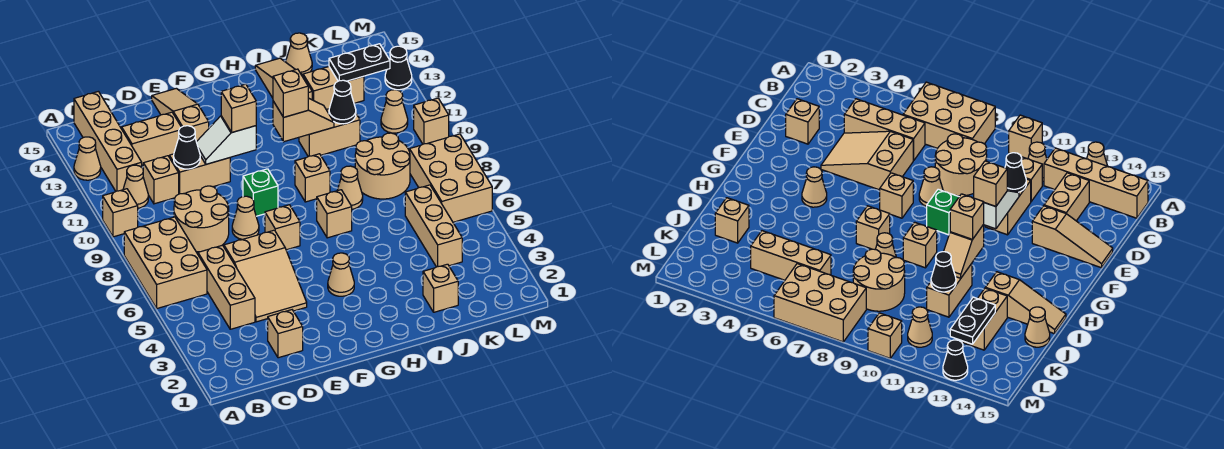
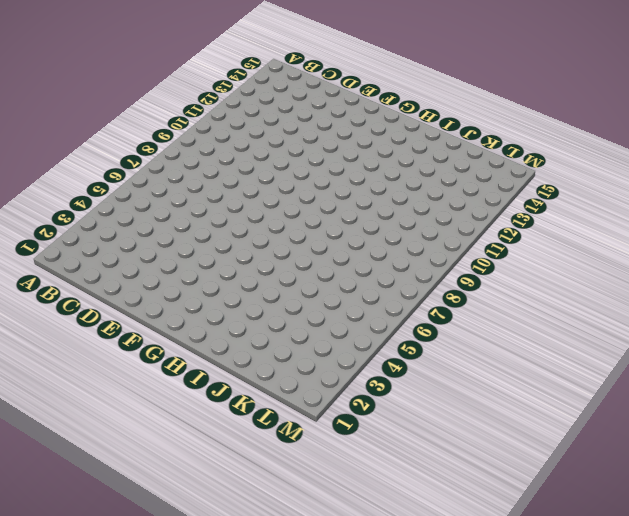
none -> tan 2x3 brick [124,217,207,308]
none -> tan 1x1 brick [103,189,138,237]
none -> tan 1x1 cone [74,137,101,180]
none -> tan 1x1 cone [123,165,148,208]

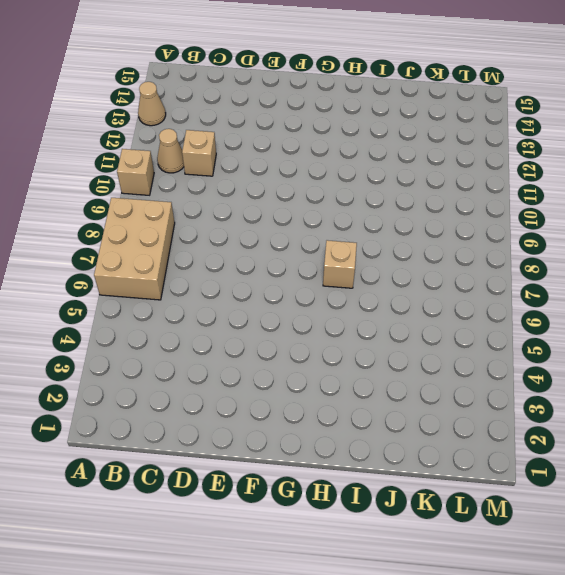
none -> tan 1x4 brick [74,91,142,191]
none -> tan 1x3 brick [198,245,255,329]
none -> tan 2x2 round brick [174,186,229,252]
none -> tan 1x2 brick [122,112,181,165]

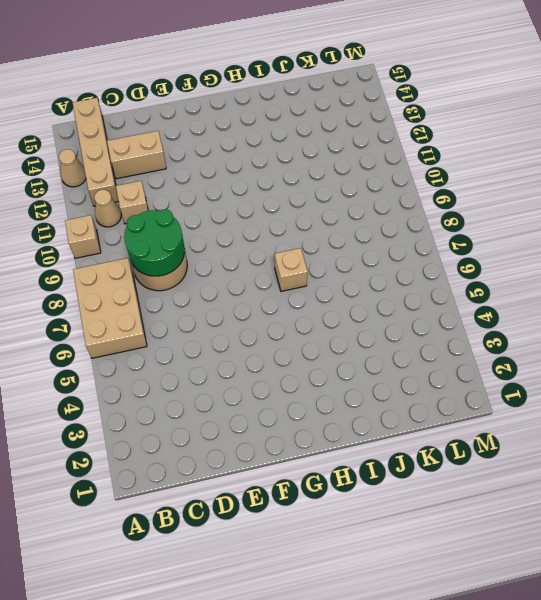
green 2x2 round brick [124,209,185,276] -> none
none -> tan 1x3 brick [198,245,255,329]
none -> tan 1x1 brick [268,310,303,358]
none -> tan 2x3 slope [224,230,307,322]
none -> tan 1x2 brick [169,154,230,194]

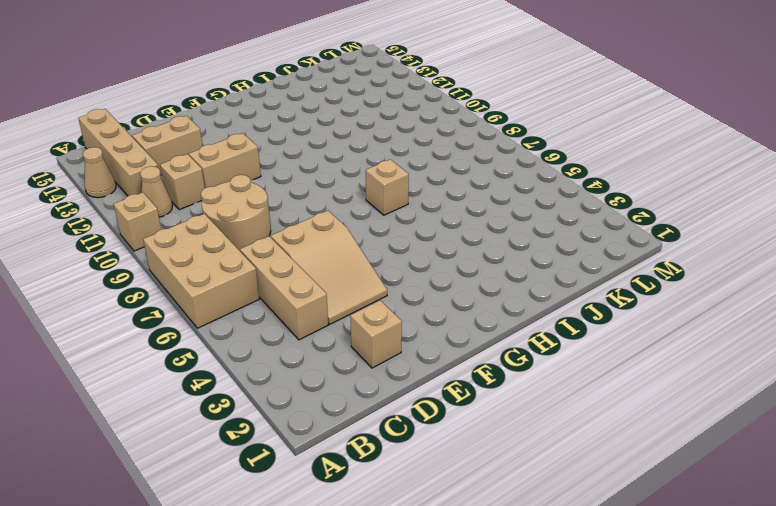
none -> tan 1x1 cone [232,196,259,239]
none -> tan 1x3 slope [152,88,209,142]
none -> tan 1x1 brick [265,205,300,250]
none -> green 1x1 brick [243,169,278,216]

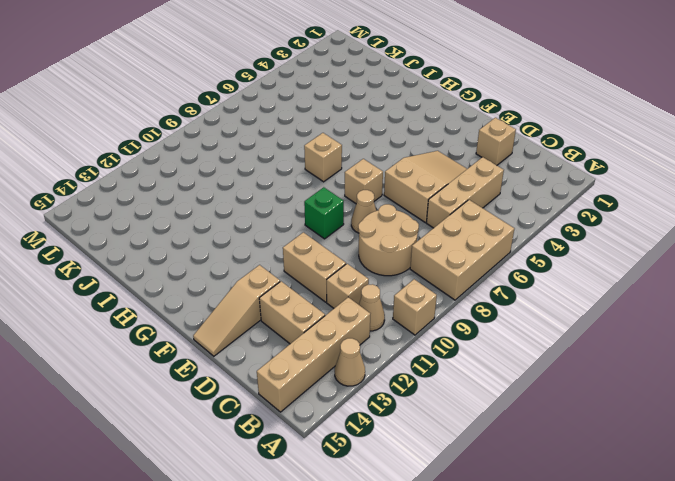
none -> tan 1x1 cone [328,253,354,296]
none -> tan 1x1 brick [295,154,330,202]
none -> tan 1x1 cone [337,166,363,209]
none -> tan 1x2 brick [299,109,360,157]

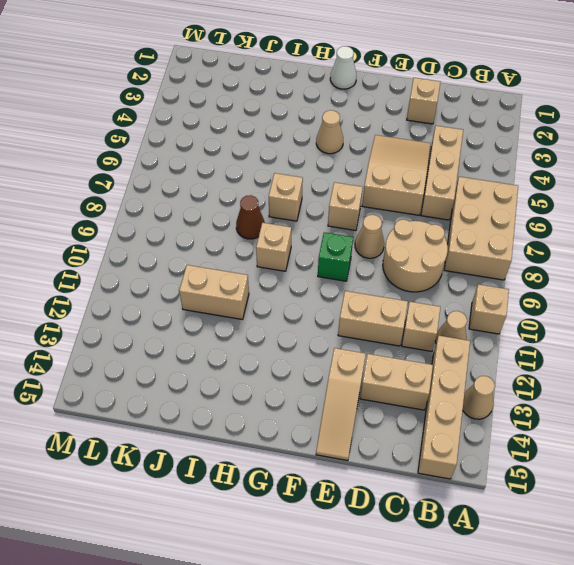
white 1x1 cone [330,46,356,89] -> none
brown 1x1 cone [236,196,265,239] -> tan 1x1 cone [337,166,363,209]
none -> tan 1x3 slope [255,58,312,100]
none -> tan 1x1 brick [423,264,458,312]
none -> tan 2x2 round brick [355,133,410,199]
none -> tan 1x2 brick [303,67,364,109]

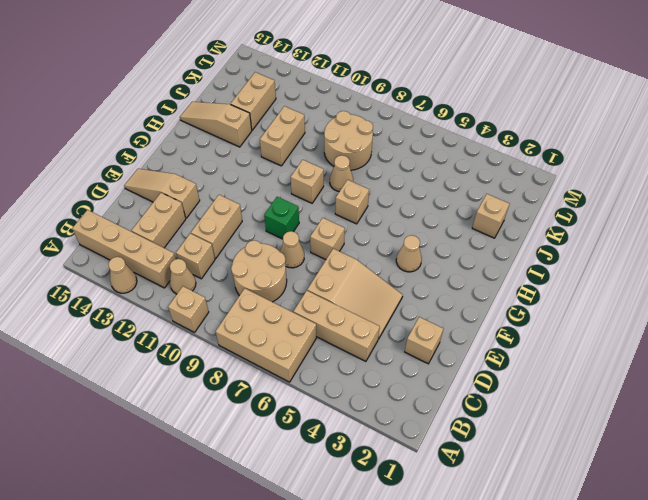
none -> tan 1x1 cone [286,33,312,75]
none -> tan 1x3 brick [405,185,462,267]
none -> tan 2x3 brick [410,134,492,222]
none -> tan 1x1 cone [381,90,408,133]

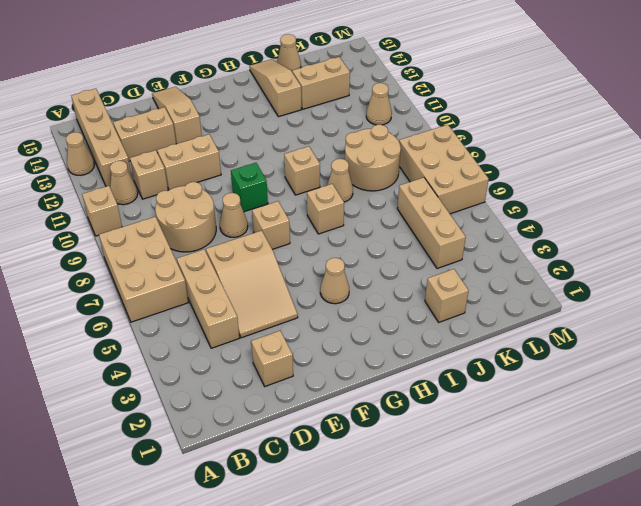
none -> tan 1x2 brick [299,109,360,157]
none -> tan 1x1 brick [414,98,449,144]
none -> black 1x1 cone [385,46,412,90]
none -> black 1x1 cone [174,126,200,169]

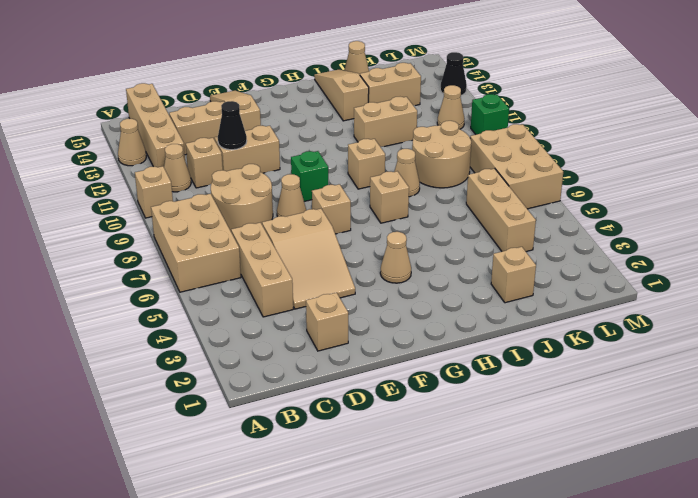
green 1x1 brick [471,94,509,134] -> tan 1x1 brick [414,98,449,144]
none -> white 1x2 slope [197,116,256,164]
none -> tan 1x2 slope [273,98,334,142]
none -> black 1x1 cone [329,80,356,124]
none -> black 1x2 plate [329,44,390,81]

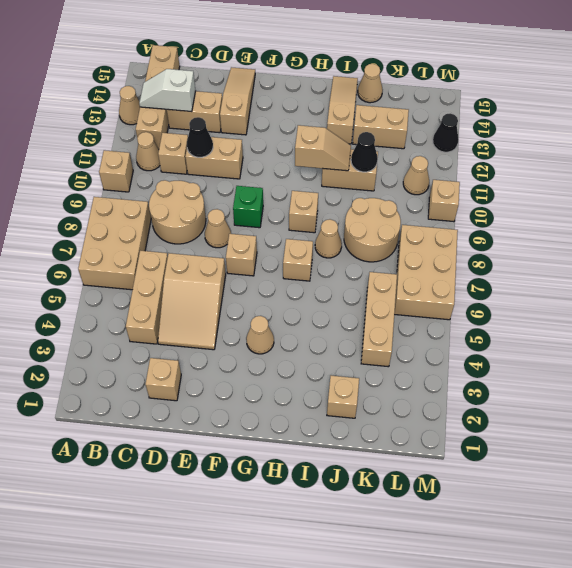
white 1x2 slope [139,69,195,112] -> white 1x2 slope moved to [197,116,256,164]
none -> black 1x2 plate [329,44,390,81]
none -> tan 1x1 brick [221,84,256,132]
none -> tan 1x1 brick [273,69,308,117]

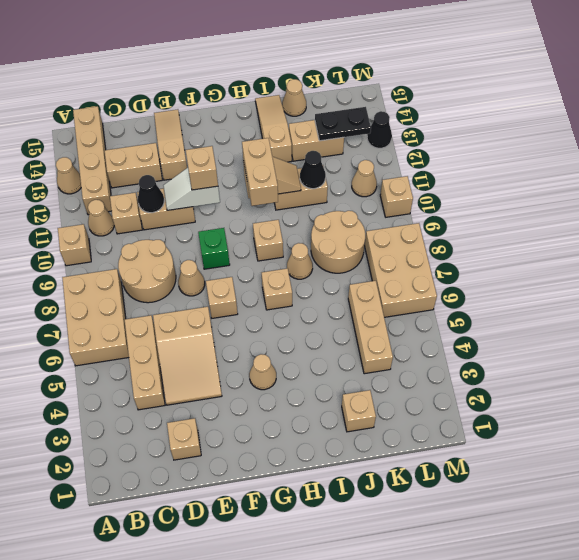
tan 1x2 brick [242,138,278,206] -> tan 1x1 brick [273,69,308,117]

